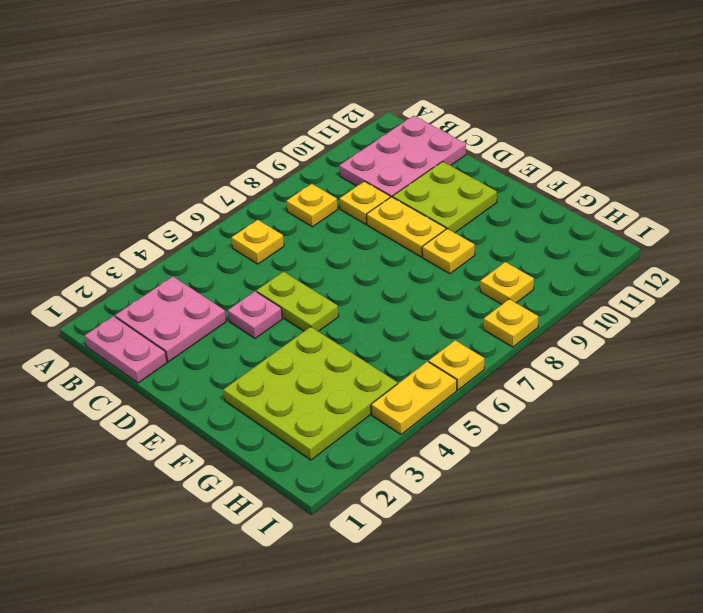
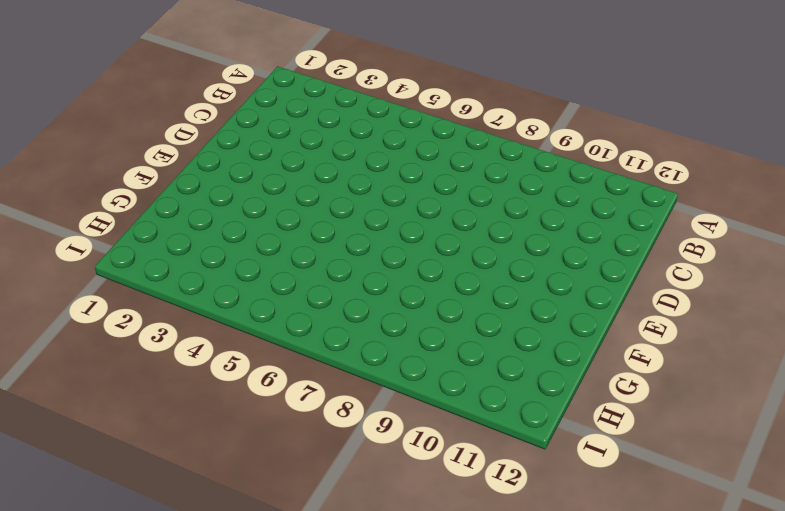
none -> pink 1x2 plate [85,316,167,383]
none -> pink 2x2 plate [115,277,226,362]
none -> yellow 1x1 plate [232,220,284,264]

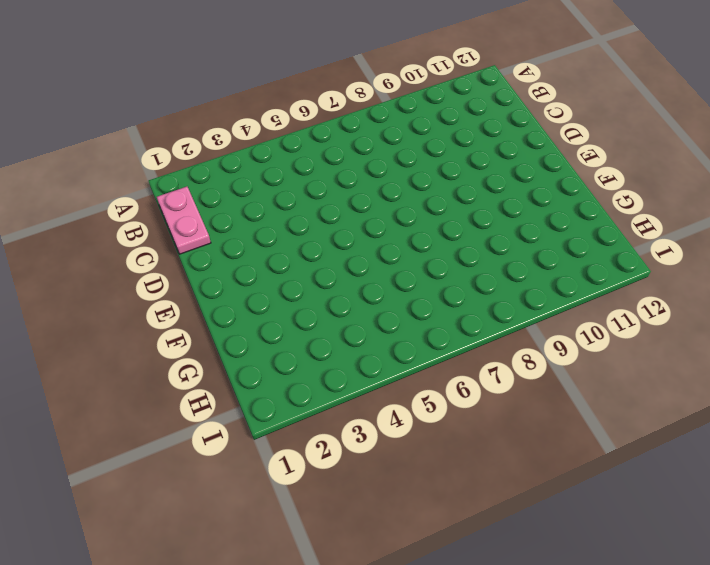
none -> pink 2x2 plate [115,277,226,362]
none -> yellow 1x1 plate [232,220,284,264]
none -> yellow 1x1 plate [286,184,338,227]

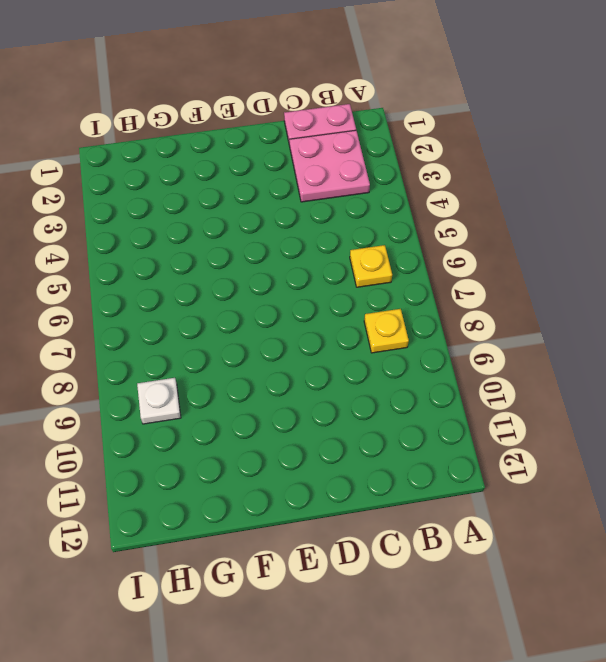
white 1x1 plate [137,378,181,424] -> yellow 1x1 plate [480,262,534,304]
none -> pink 2x3 plate [339,116,466,197]
none -> yellow 1x1 plate [340,181,390,224]
none -> pink 1x1 plate [228,291,282,338]

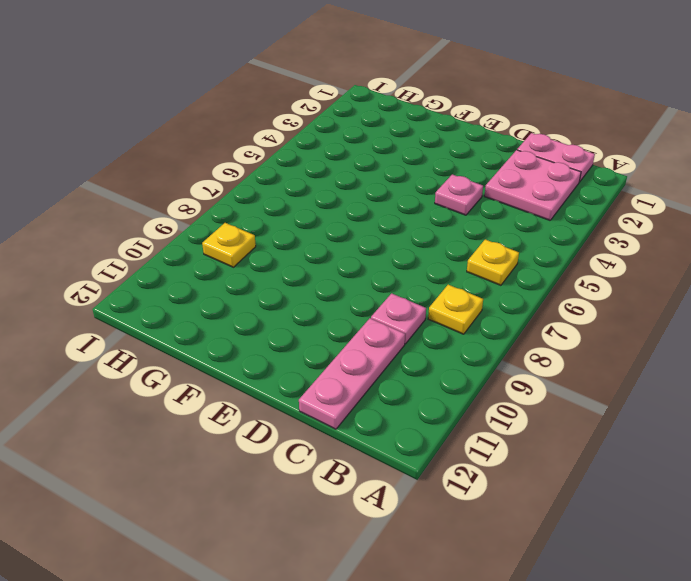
pink 1x1 plate [371,293,426,344] -> yellow 1x1 plate [340,181,390,224]
pink 1x3 plate [299,318,405,429] -> pink 2x3 plate [339,116,466,197]
none -> lime 1x2 plate [257,271,339,331]
none -> yellow 1x2 plate [367,197,446,257]
none -> lime 2x2 plate [393,162,497,233]

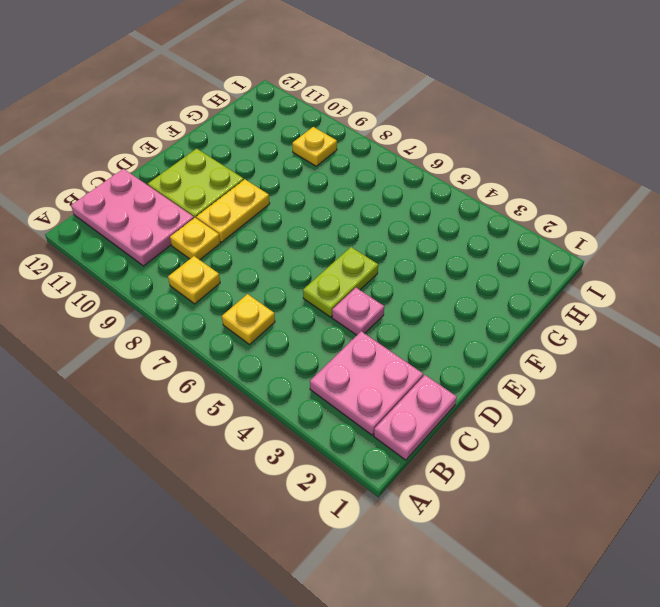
none -> lime 3x3 plate [224,327,398,460]
none -> yellow 1x1 plate [422,229,475,274]
none -> yellow 1x2 plate [371,361,457,434]

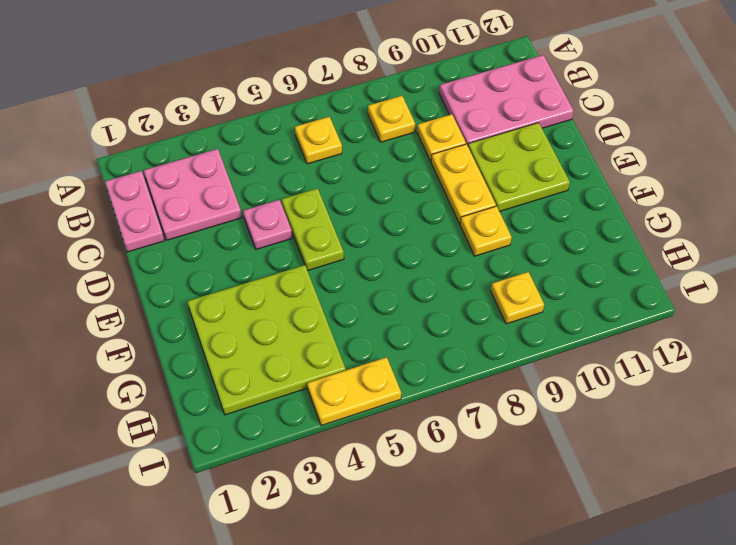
none -> yellow 1x1 plate [429,340,484,390]
none -> yellow 1x1 plate [484,299,538,347]

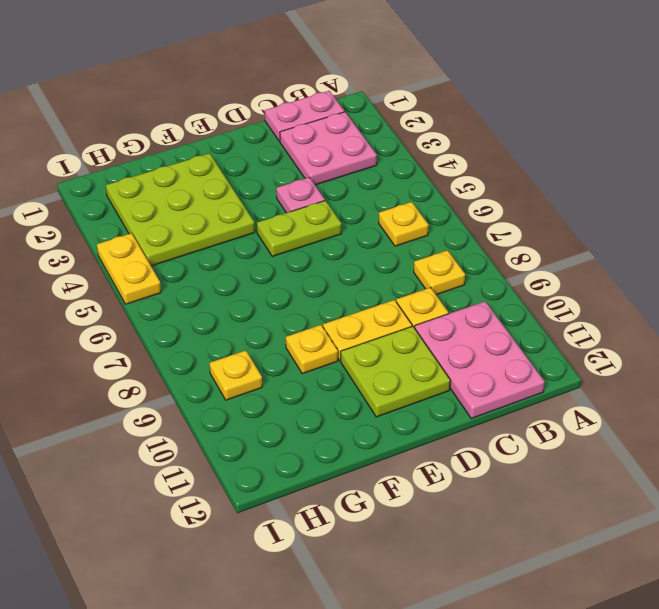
none -> yellow 1x1 plate [429,340,484,390]
none -> yellow 1x1 plate [484,299,538,347]

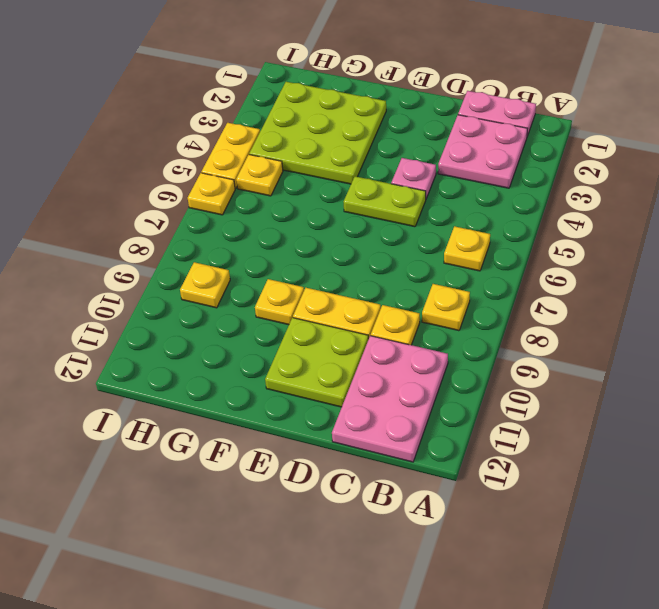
yellow 1x1 plate [236,155,283,196] -> yellow 1x1 plate moved to [484,299,538,347]

